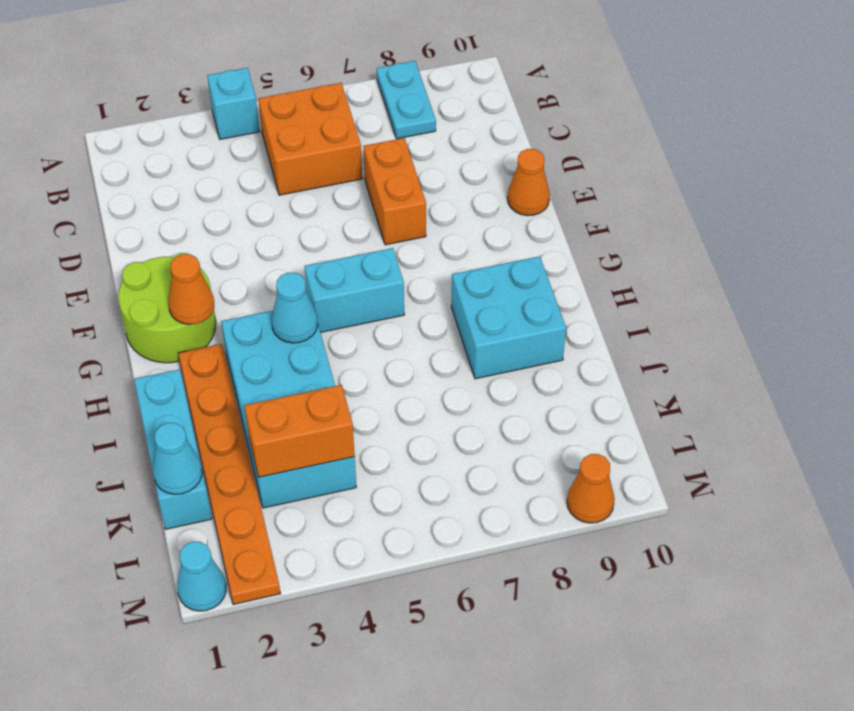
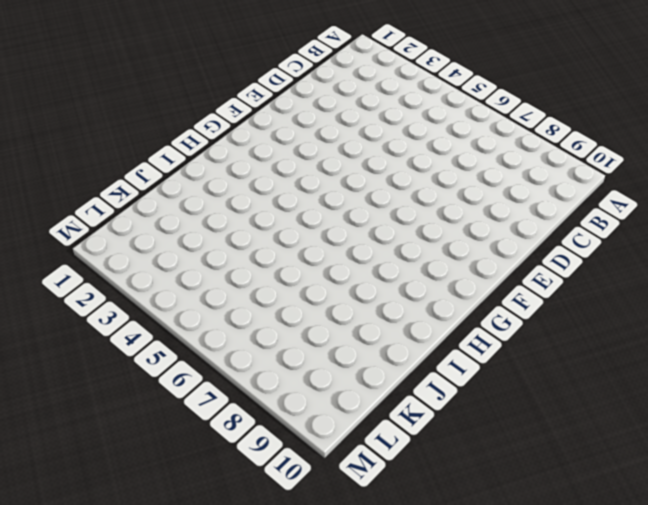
none -> cyan 1x1 brick [207,68,260,139]
none -> cyan 1x2 plate [377,61,436,139]
none -> orange 2x2 brick [258,83,362,195]

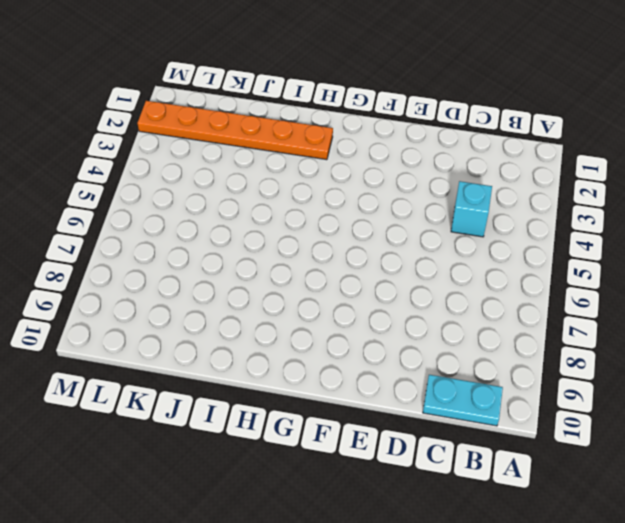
cyan 1x2 plate [423,375,503,426] -> cyan 1x2 plate moved to [377,61,436,139]
cyan 1x1 brick [451,181,492,237] -> cyan 1x1 brick moved to [207,68,260,139]
none -> orange 2x2 brick [258,83,362,195]
none -> orange 1x2 brick [363,138,426,245]
none -> orange 1x1 cone [507,149,550,216]

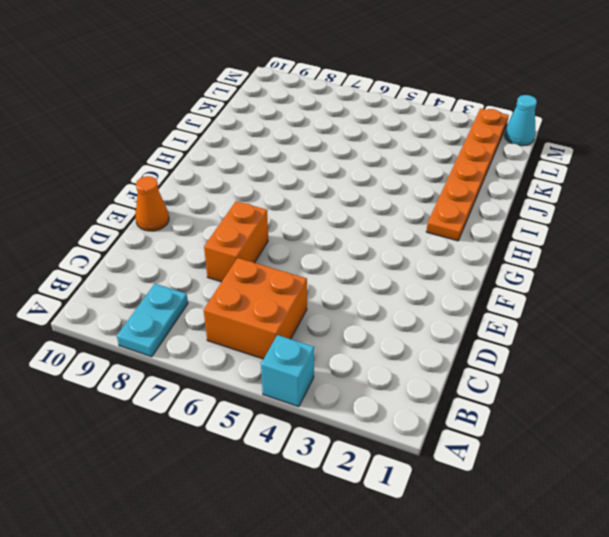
none -> lime 2x2 round brick [118,253,216,363]
none -> cyan 1x2 brick [305,248,404,332]
none -> cyan 2x4 brick [221,303,356,508]

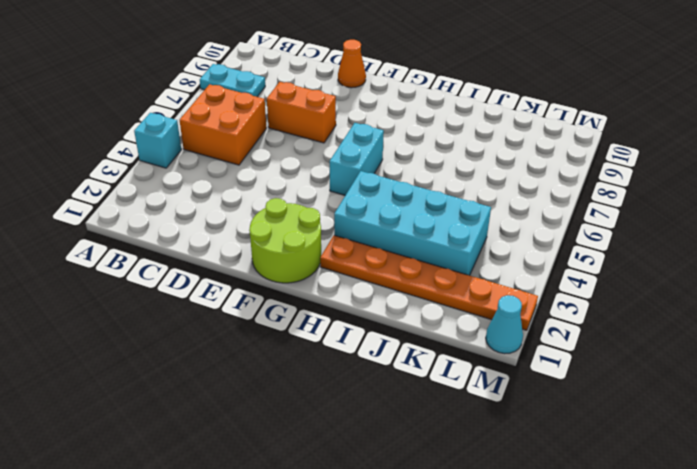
none -> cyan 2x2 brick [451,256,566,379]
none -> cyan 1x3 brick [134,369,212,529]
none -> orange 1x1 cone [567,454,614,523]

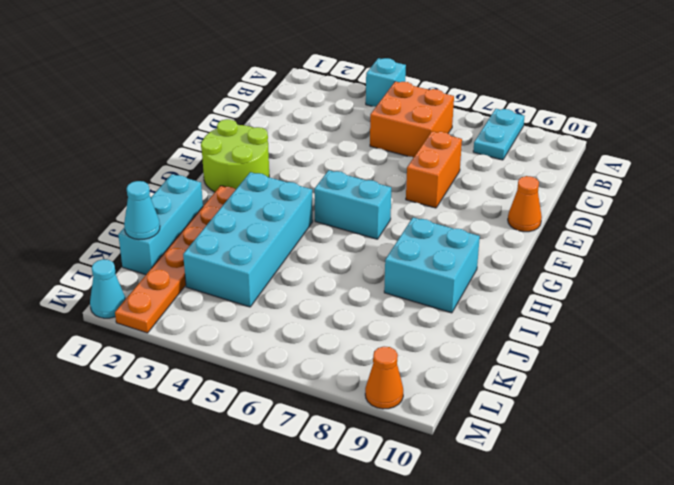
none -> orange 1x1 cone [168,254,214,324]
none -> cyan 1x1 cone [272,273,317,343]
none -> orange 1x2 brick [244,385,355,477]

